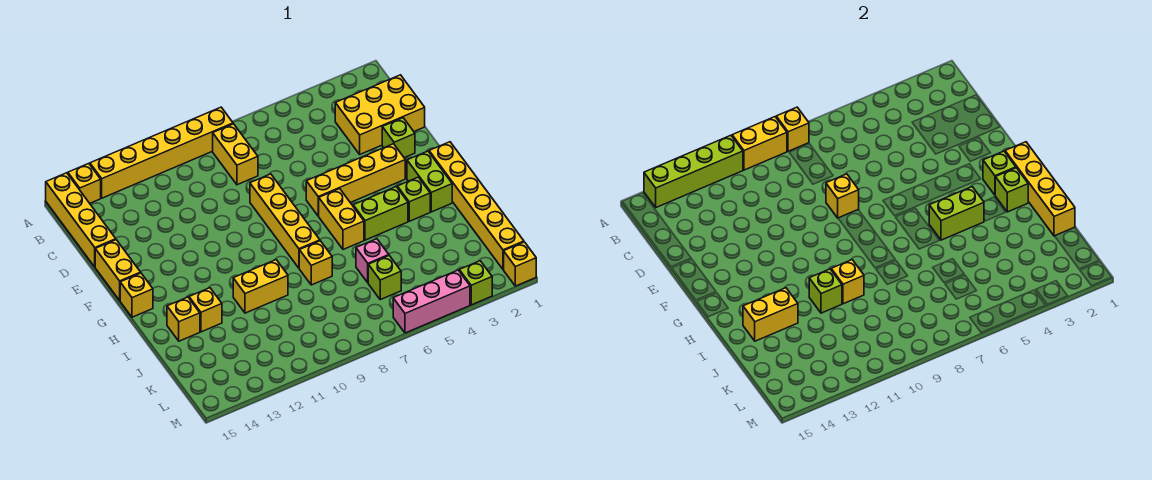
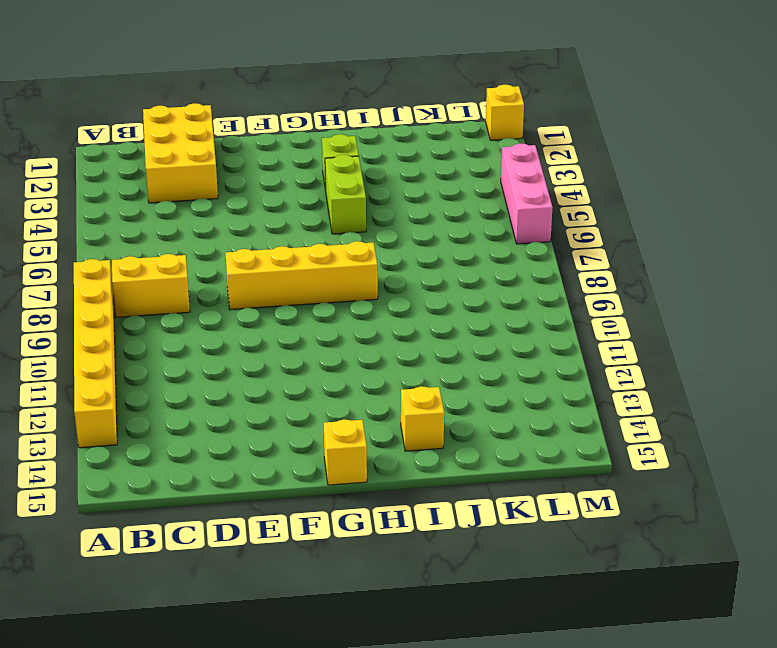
none -> yellow 1x1 brick [68,164,101,203]
none -> yellow 1x4 brick [46,173,116,267]
none -> lime 1x1 brick [382,118,415,158]
none -> yellow 1x2 brick [95,240,141,300]

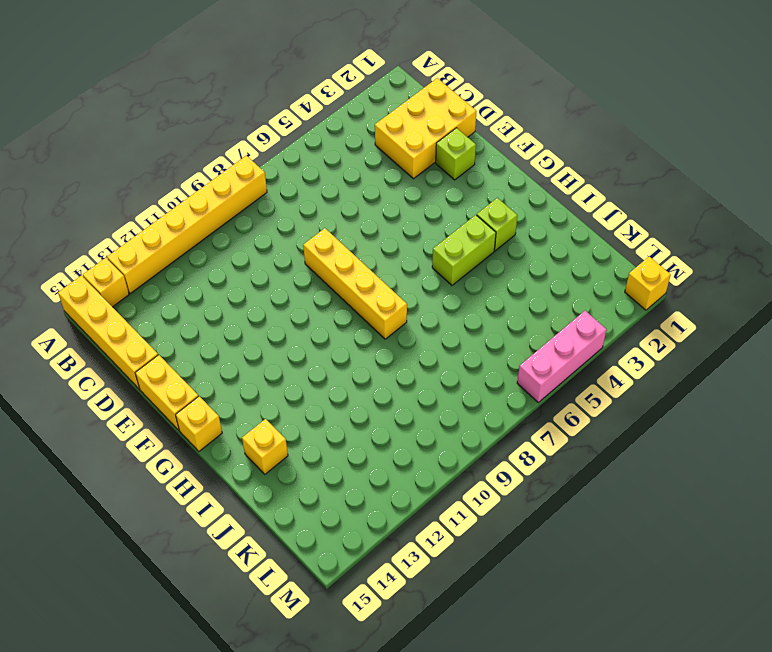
none -> yellow 1x2 brick [213,124,258,185]
none -> yellow 1x4 brick [306,144,405,216]
none -> yellow 1x6 brick [429,142,524,269]
none -> lime 1x2 brick [407,151,452,212]

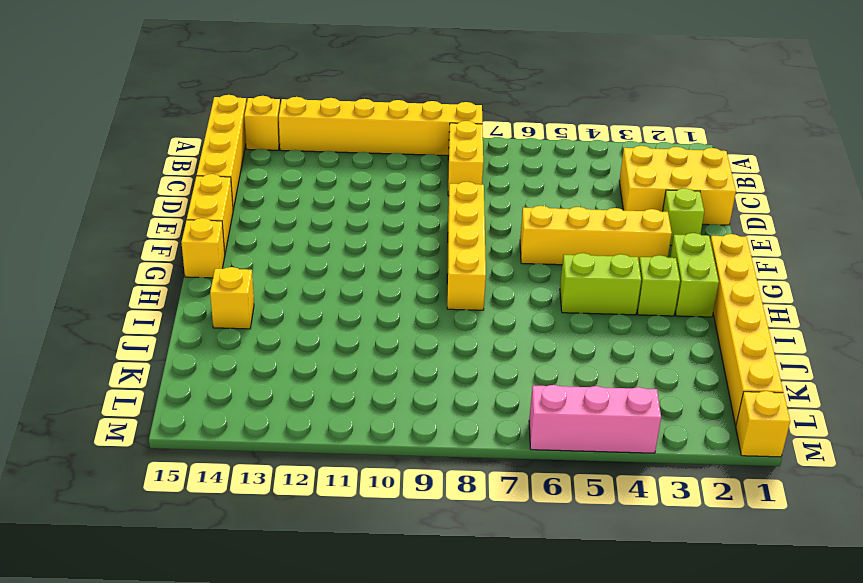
none -> yellow 1x2 brick [319,189,364,249]
none -> yellow 1x1 brick [299,241,332,285]
none -> yellow 1x2 brick [233,260,288,313]
none -> yellow 1x1 brick [189,288,222,332]

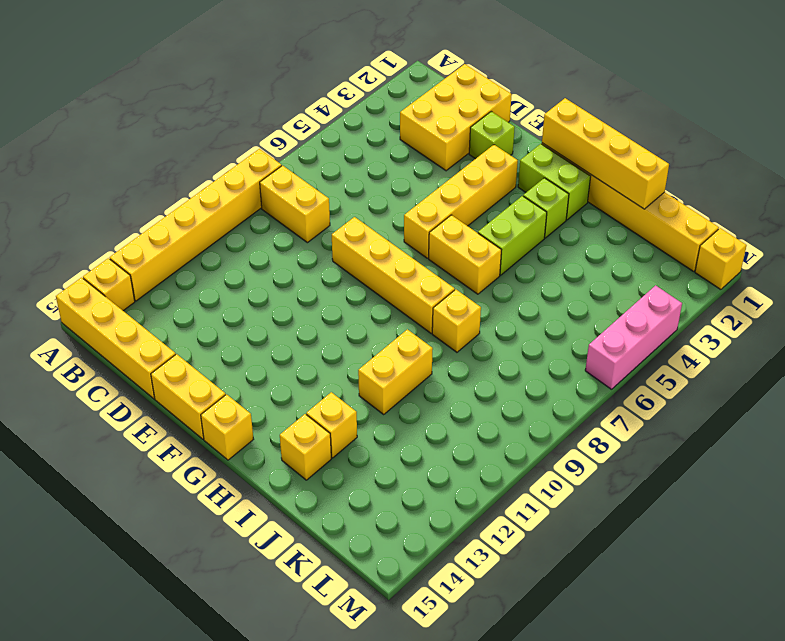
none -> pink 1x1 brick [356,239,389,283]
none -> lime 1x1 brick [368,256,401,300]
none -> lime 1x1 brick [459,261,492,305]
none -> yellow 1x1 brick [776,107,809,151]

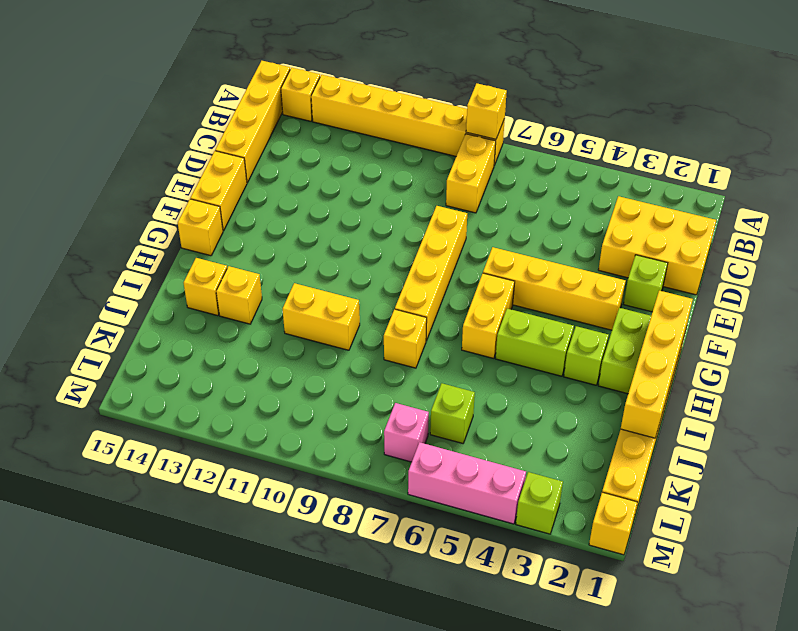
pink 1x1 brick [384,403,429,462] -> pink 1x1 brick moved to [356,239,389,283]
none -> yellow 1x2 brick [732,117,787,170]
none -> lime 1x4 brick [644,135,743,207]
none -> yellow 1x1 brick [826,174,859,218]
none -> lime 1x1 brick [983,151,1016,195]

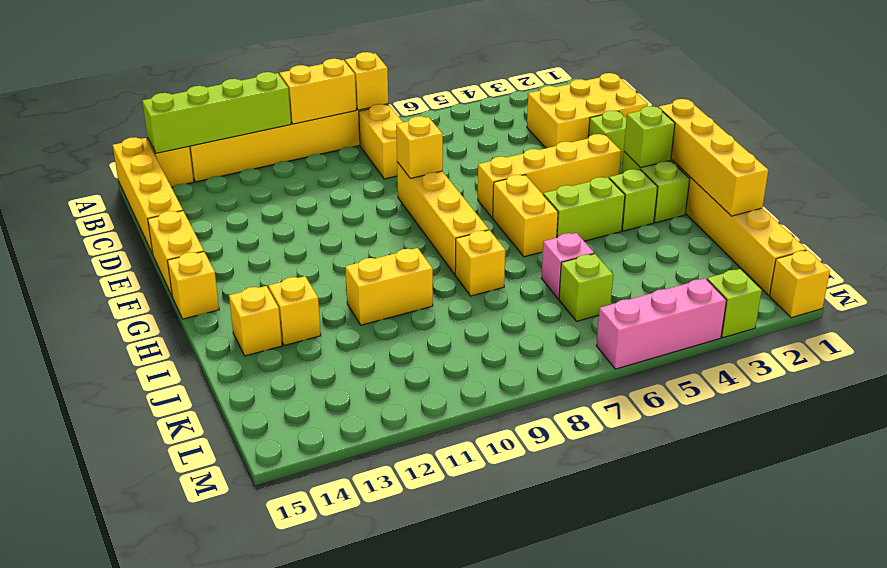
none -> lime 1x1 brick [995,168,1028,212]
none -> lime 1x2 brick [929,187,984,240]
none -> yellow 1x1 brick [831,260,864,304]
none -> lime 1x1 brick [809,269,842,313]

